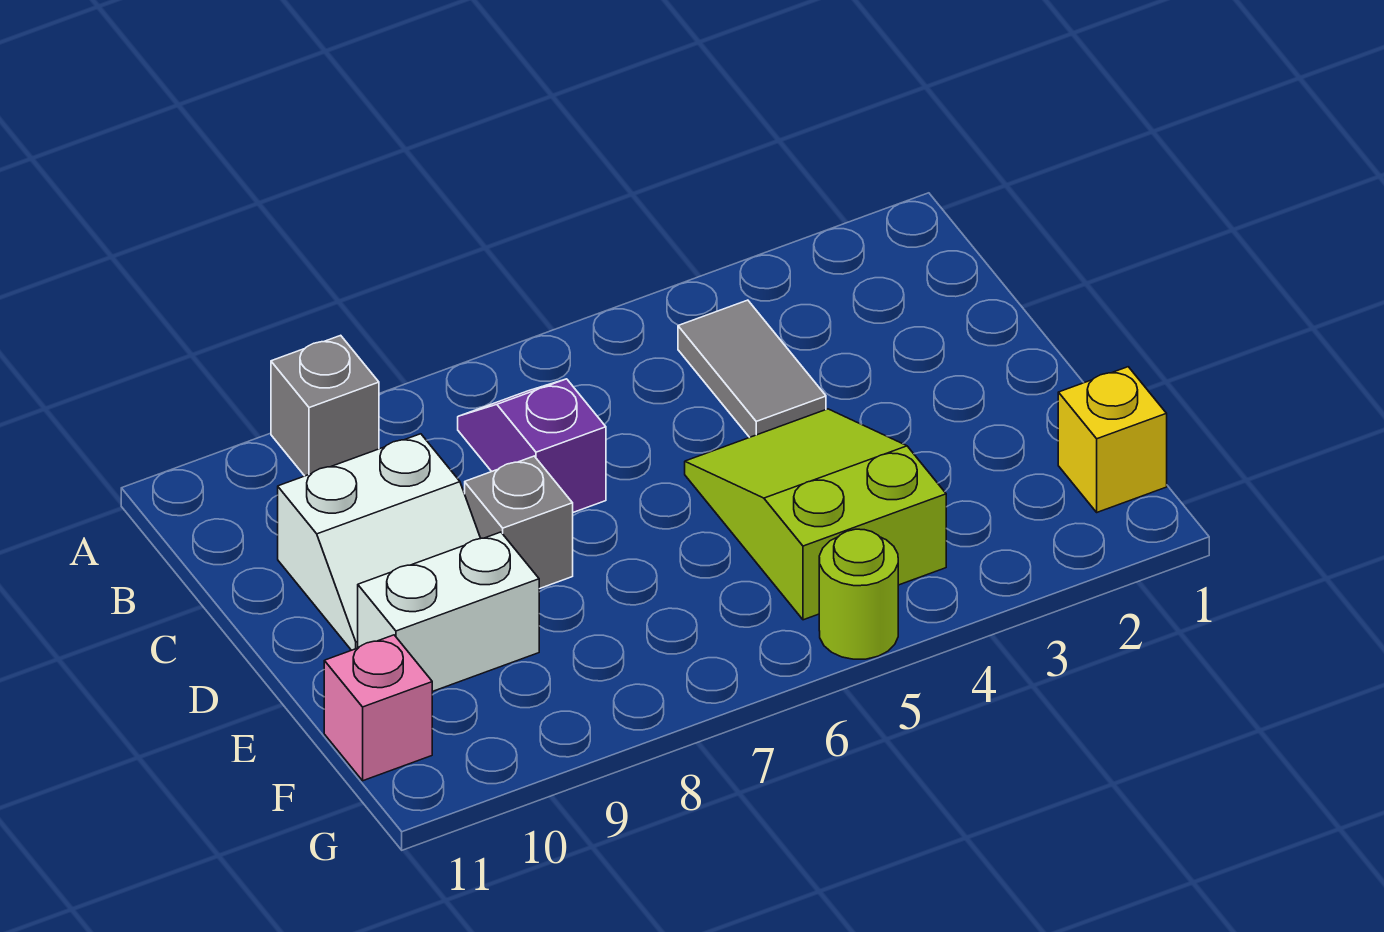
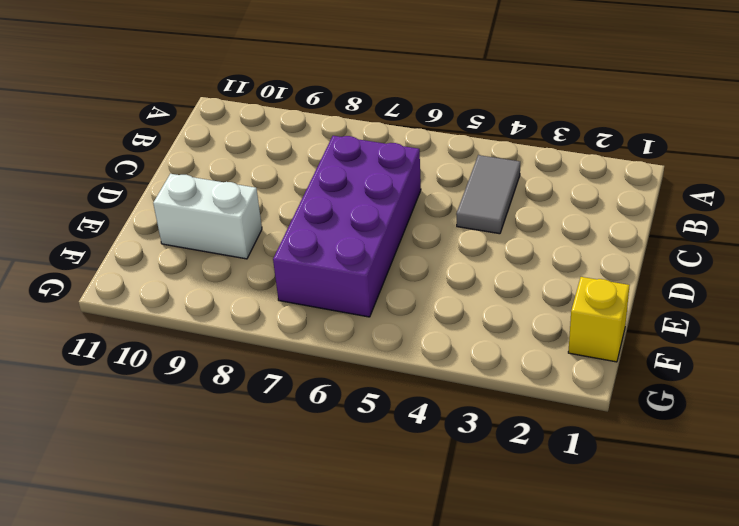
purple 2x4 brick [273,136,421,317] -> purple 1x2 slope [458,379,606,512]
none -> grey 1x1 brick [271,335,379,476]
none -> white 2x2 slope [278,434,481,650]

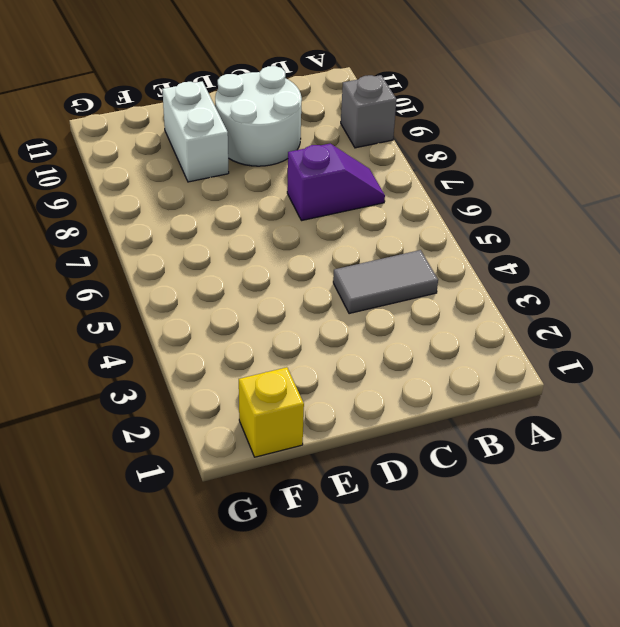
white 2x2 round brick [215,66,302,166] -> white 2x2 slope [278,434,481,650]
none -> lime 2x3 slope [685,409,946,620]
none -> grey 1x1 brick [465,456,573,589]

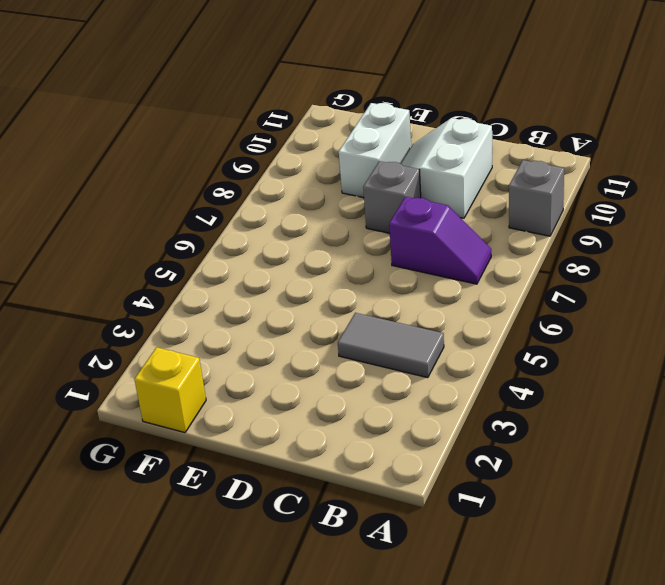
none -> lime 2x3 slope [685,409,946,620]
none -> pink 1x1 brick [324,635,432,781]

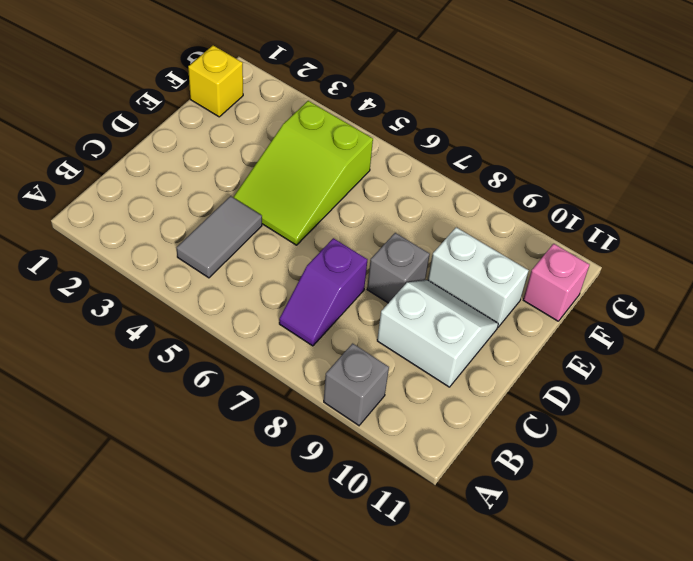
none -> lime 1x1 round brick [819,529,898,659]

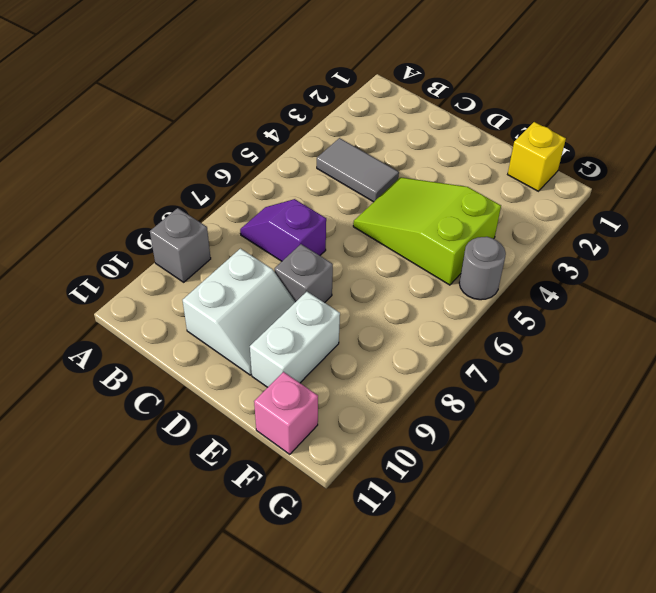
grey 1x1 round brick [459,237,506,300] -> lime 1x1 round brick [819,529,898,659]

